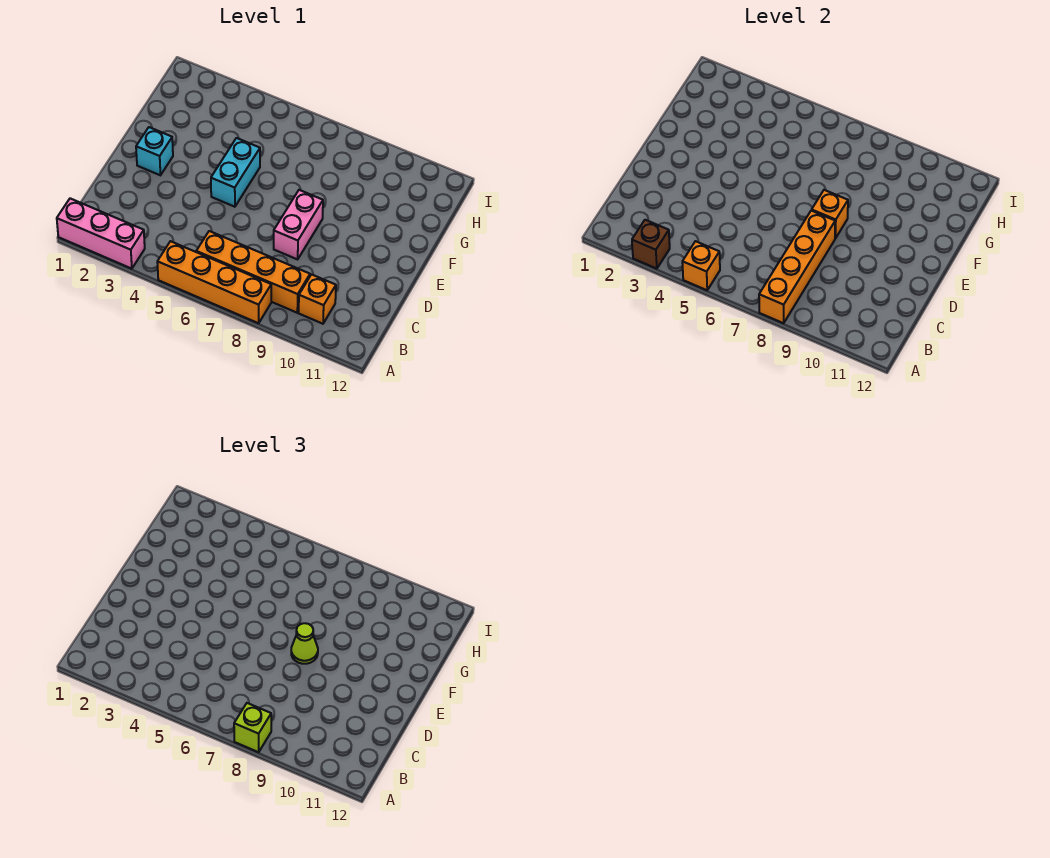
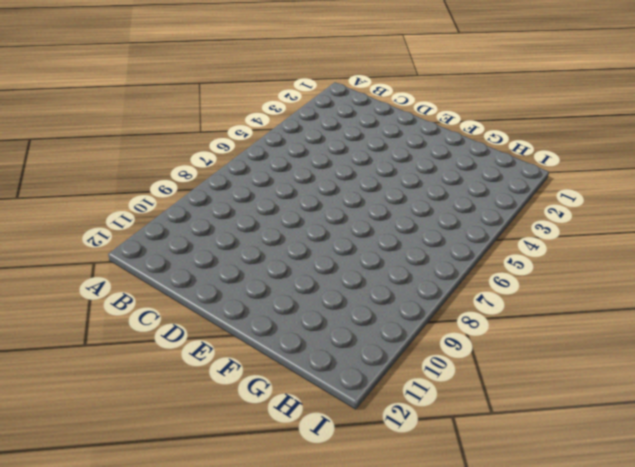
none -> pink 1x3 brick [57,198,145,269]
none -> orange 1x4 brick [157,241,271,323]
none -> orange 1x4 brick [196,231,310,313]

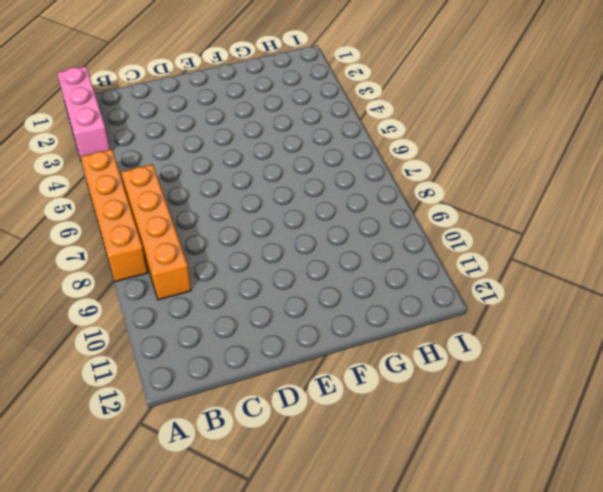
none -> orange 1x1 brick [299,274,336,324]
none -> pink 1x2 brick [274,190,323,259]
none -> cyan 1x1 brick [136,127,173,175]

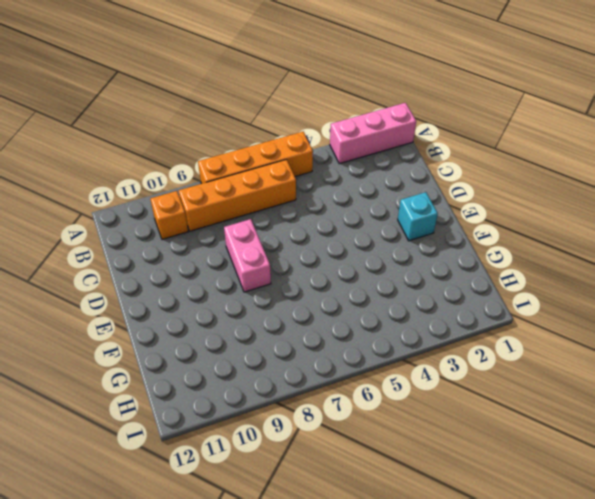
none -> cyan 1x2 brick [211,138,260,207]
none -> brown 1x1 brick [632,220,670,269]
none -> orange 1x1 brick [682,241,720,290]

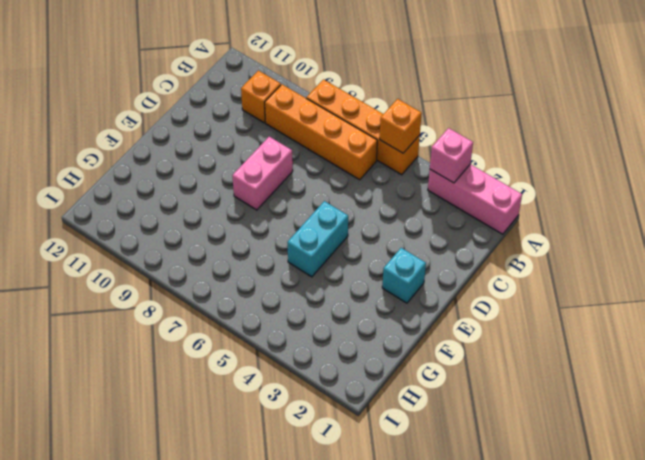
pink 1x1 brick [430,128,473,183] -> brown 1x1 brick [632,220,670,269]
none -> orange 1x4 brick [759,211,835,323]
none -> orange 1x1 brick [812,190,848,238]
none -> lime 1x1 brick [234,703,271,752]

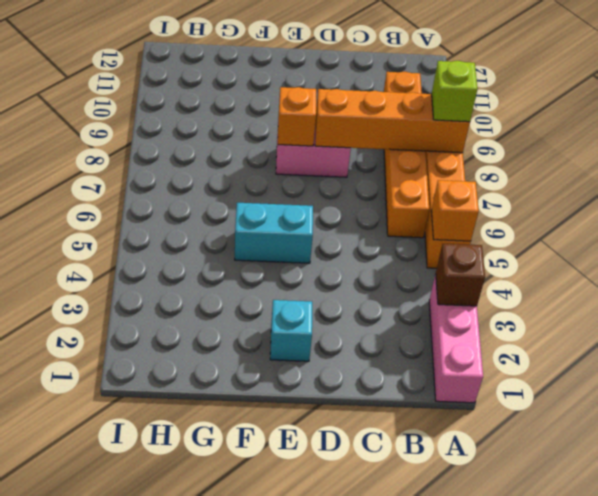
none -> lime 1x1 cone [291,623,318,664]

